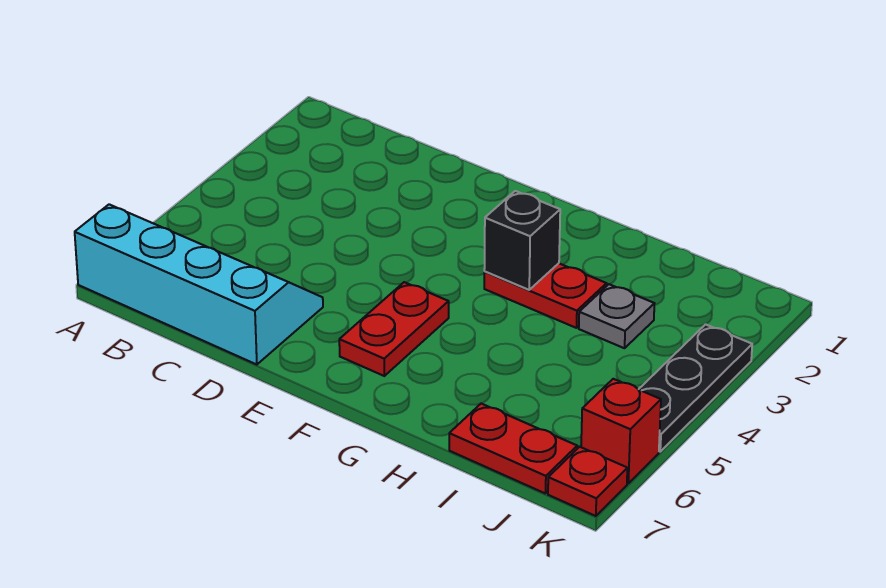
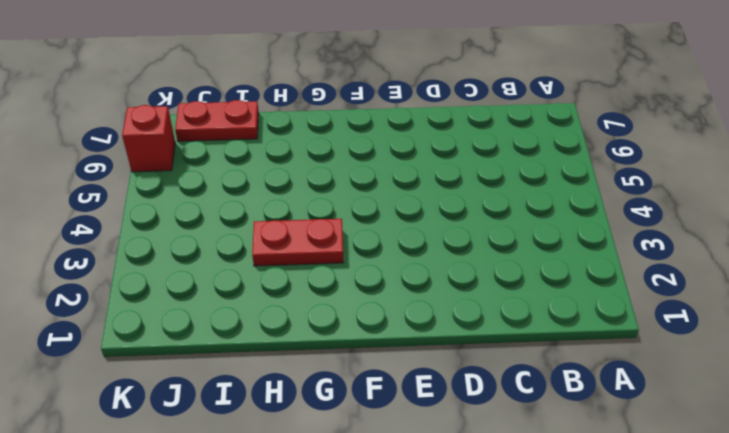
none -> cyan 2x4 slope [75,204,323,365]
none -> red 1x2 plate [339,282,449,376]

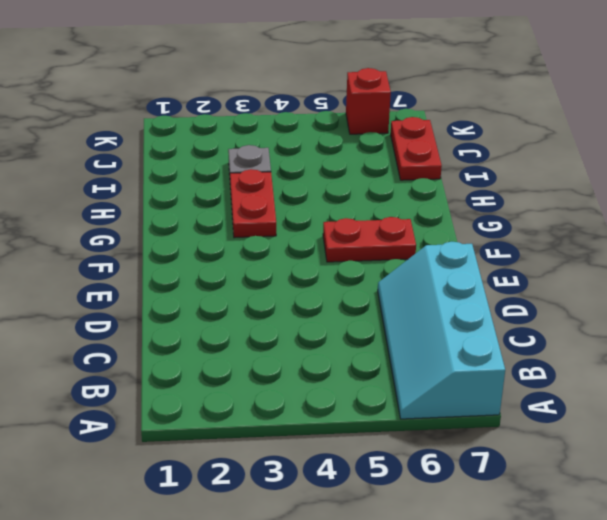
none -> black 1x3 plate [638,324,752,452]
none -> red 1x1 plate [548,447,627,516]

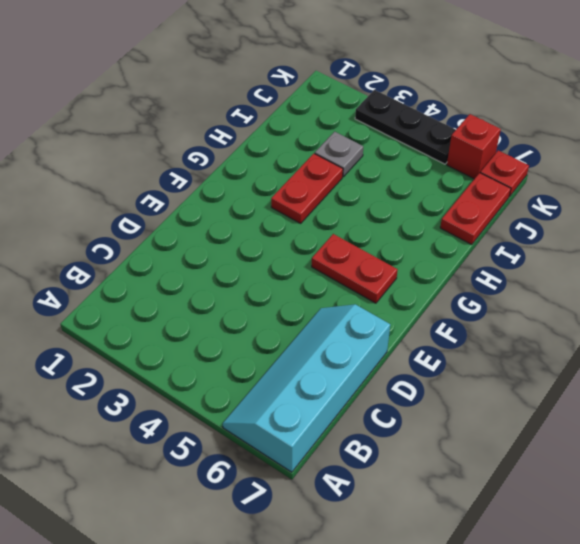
none -> black 1x1 brick [484,191,560,290]

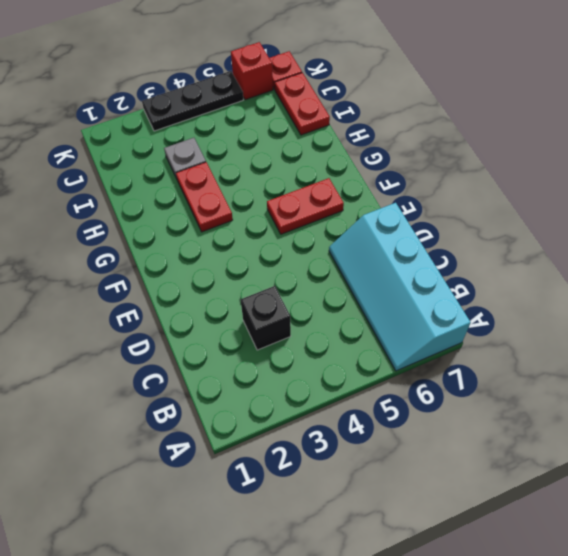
black 1x1 brick [241,286,291,350] -> black 1x1 brick moved to [484,191,560,290]

